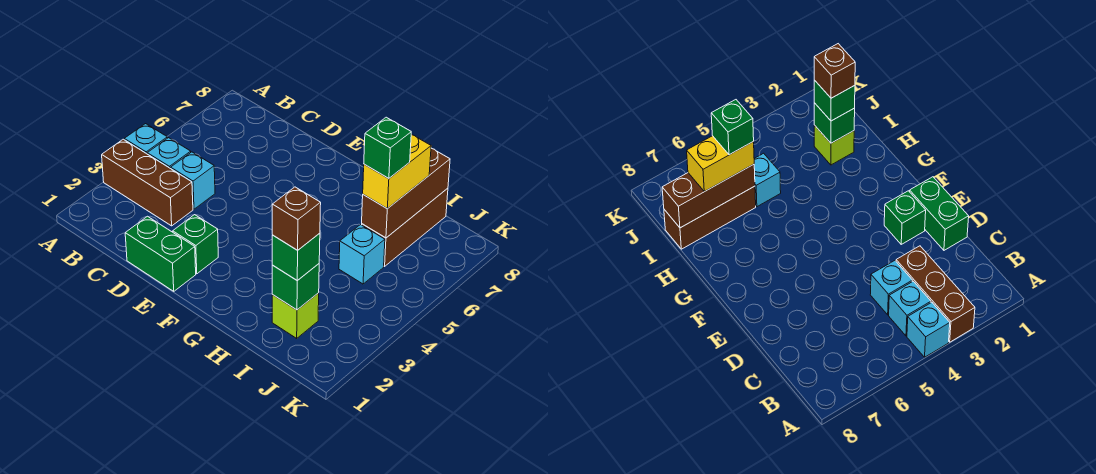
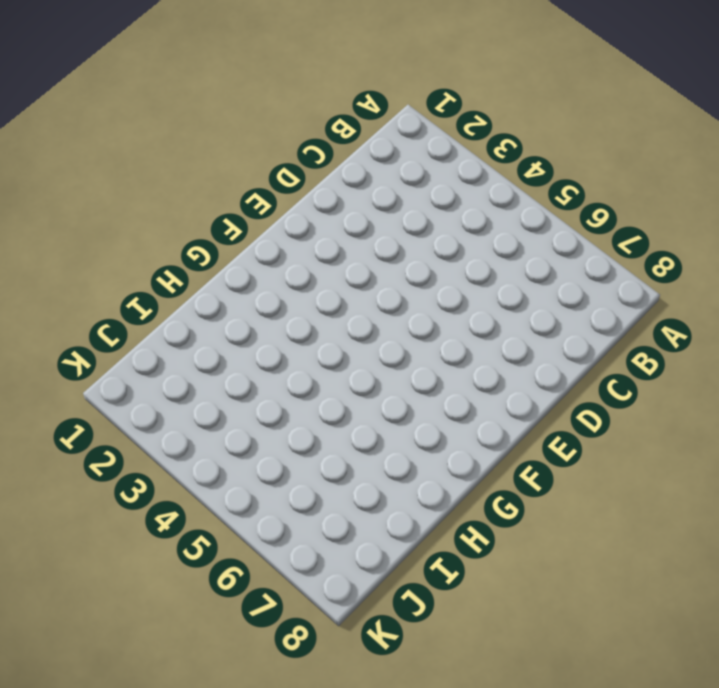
none -> brown 1x3 brick [102,139,193,226]
none -> cyan 1x1 brick [124,124,167,154]
none -> cyan 1x1 brick [147,138,191,168]

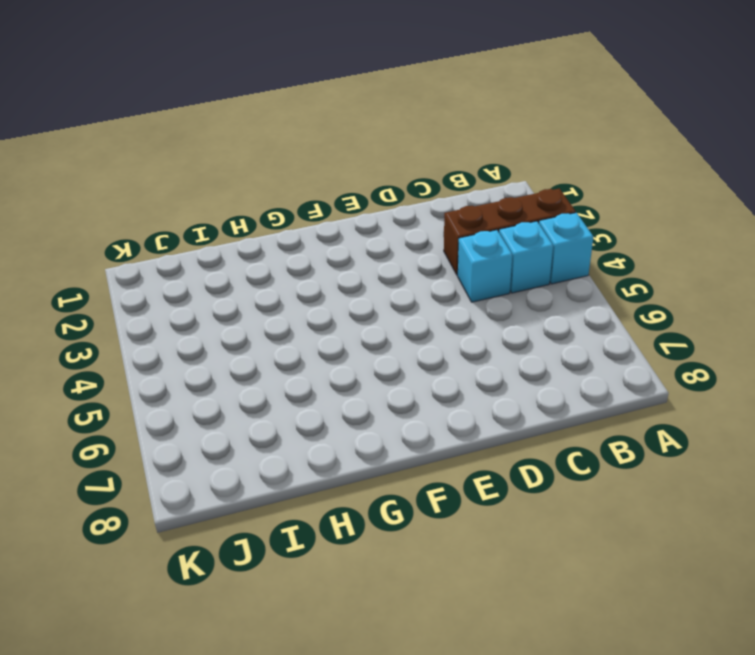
none -> green 1x2 brick [125,216,196,291]
none -> green 1x1 brick [173,215,218,274]
none -> lime 1x1 brick [272,293,319,338]

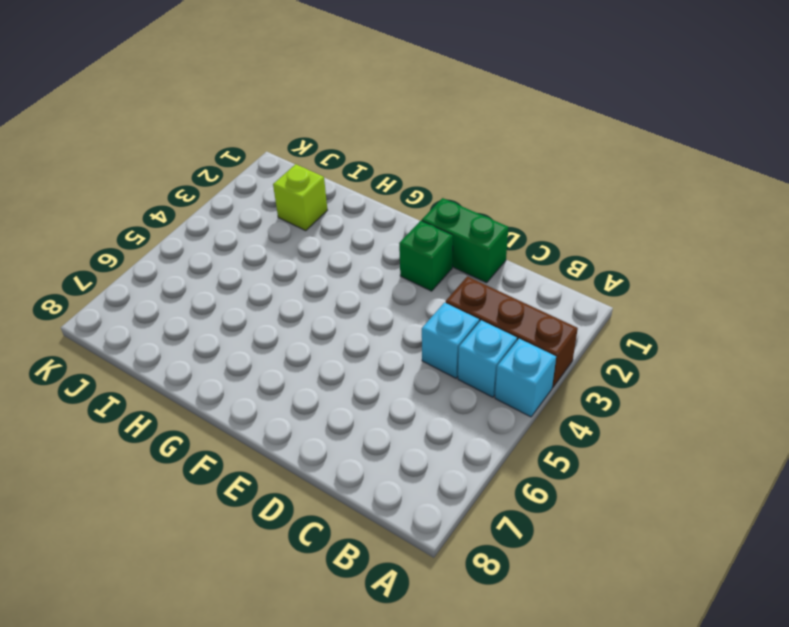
none -> cyan 1x1 brick [339,225,385,284]
none -> brown 1x3 brick [362,188,448,266]
none -> green 1x1 brick [272,264,319,310]

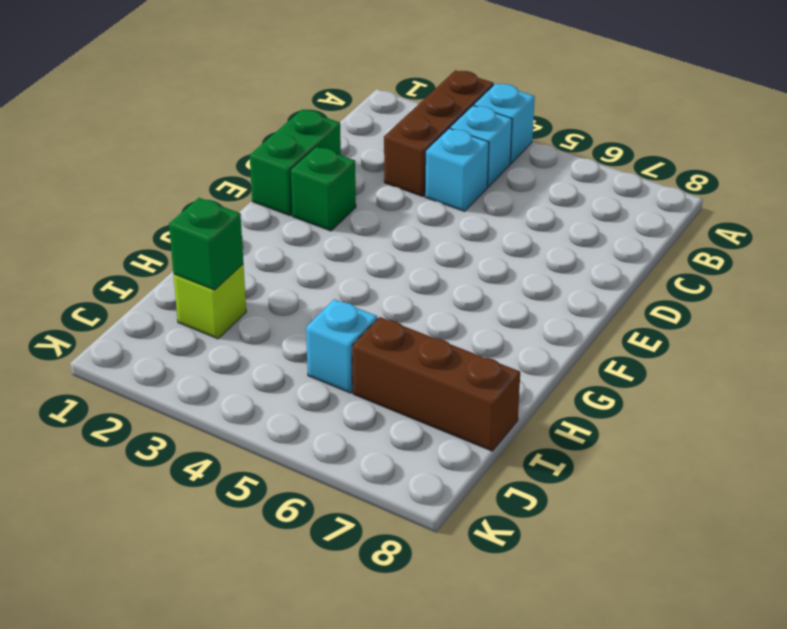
none -> brown 1x3 brick [362,148,450,238]
none -> green 1x1 brick [272,233,320,281]
none -> yellow 1x2 brick [363,135,431,209]

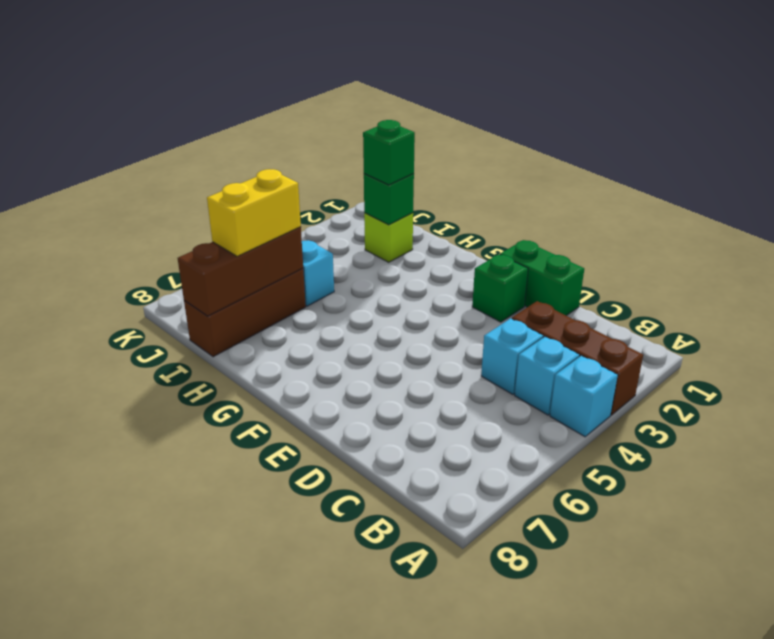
none -> brown 1x1 brick [272,187,321,250]
none -> green 1x1 brick [364,117,412,179]

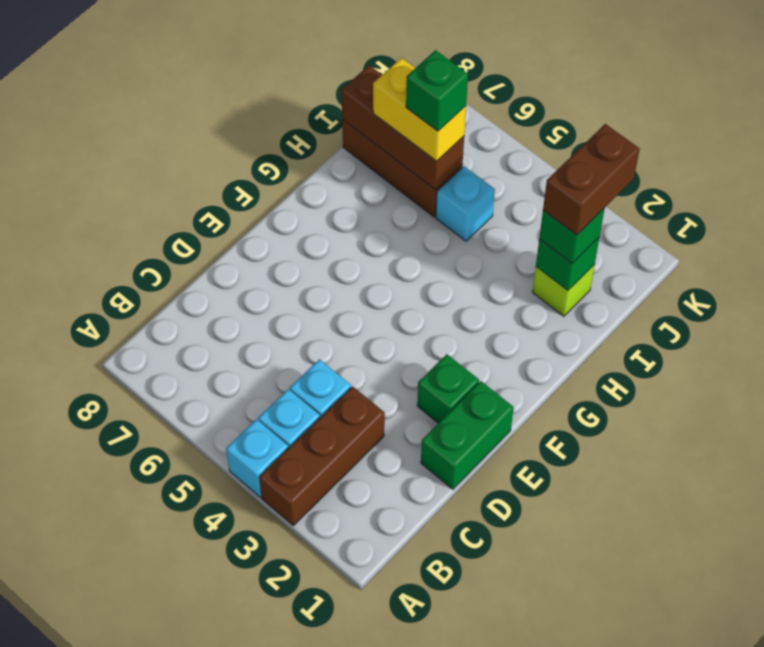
brown 1x2 brick [543,124,640,235] -> brown 1x1 brick [272,187,321,250]

